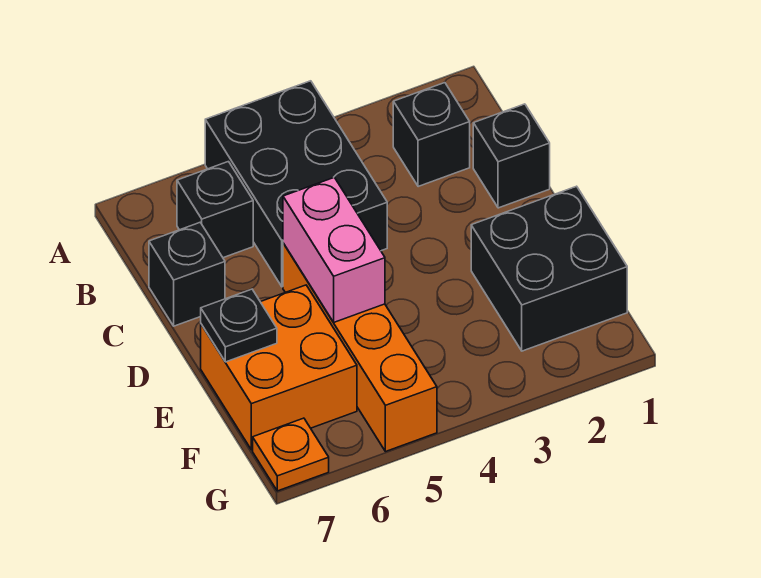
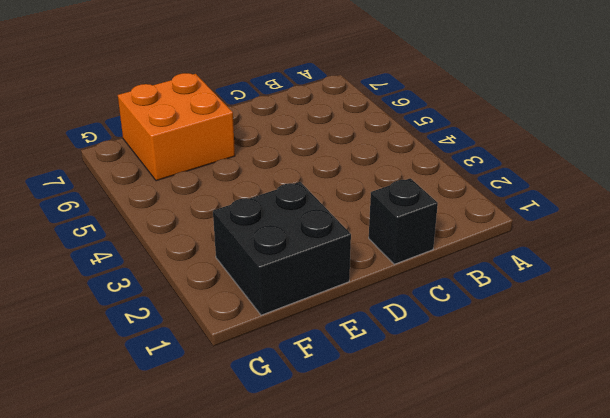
none -> black 2x3 brick [205,81,387,287]
none -> black 1x1 brick [393,83,470,187]

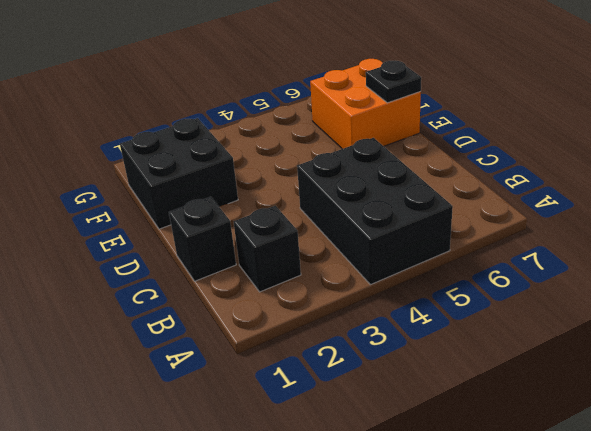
none -> black 1x1 brick [177,162,253,258]
none -> black 1x1 brick [149,223,225,326]

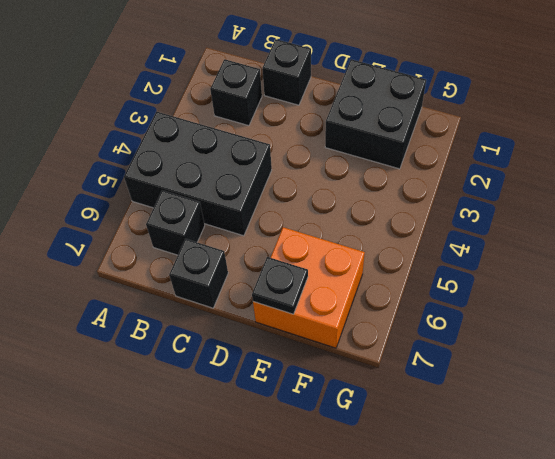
none -> orange 1x4 brick [283,243,437,452]
none -> orange 1x1 plate [253,418,329,491]

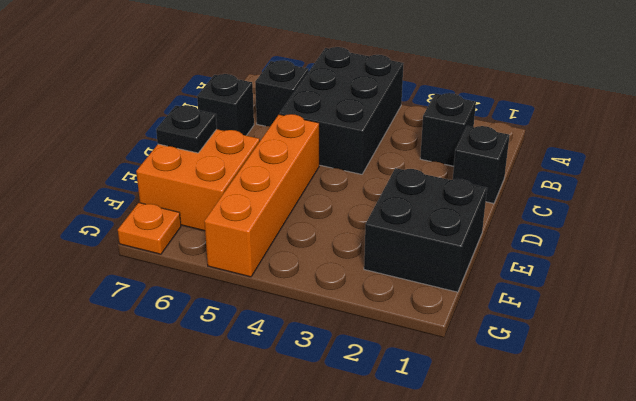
none -> pink 1x2 brick [283,177,385,322]

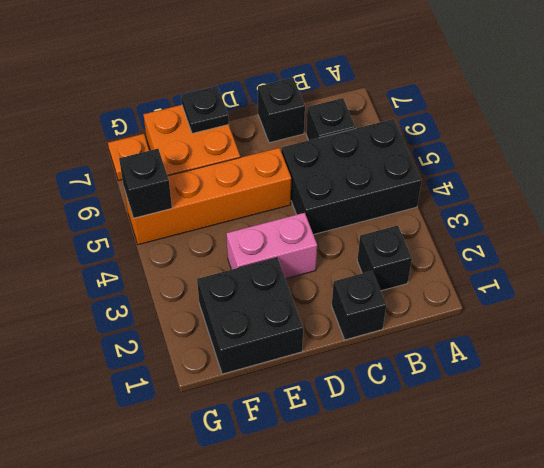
pink 1x2 brick [226,213,317,279] -> pink 1x2 brick moved to [283,177,385,322]
black 1x1 brick [119,149,172,218] -> none

